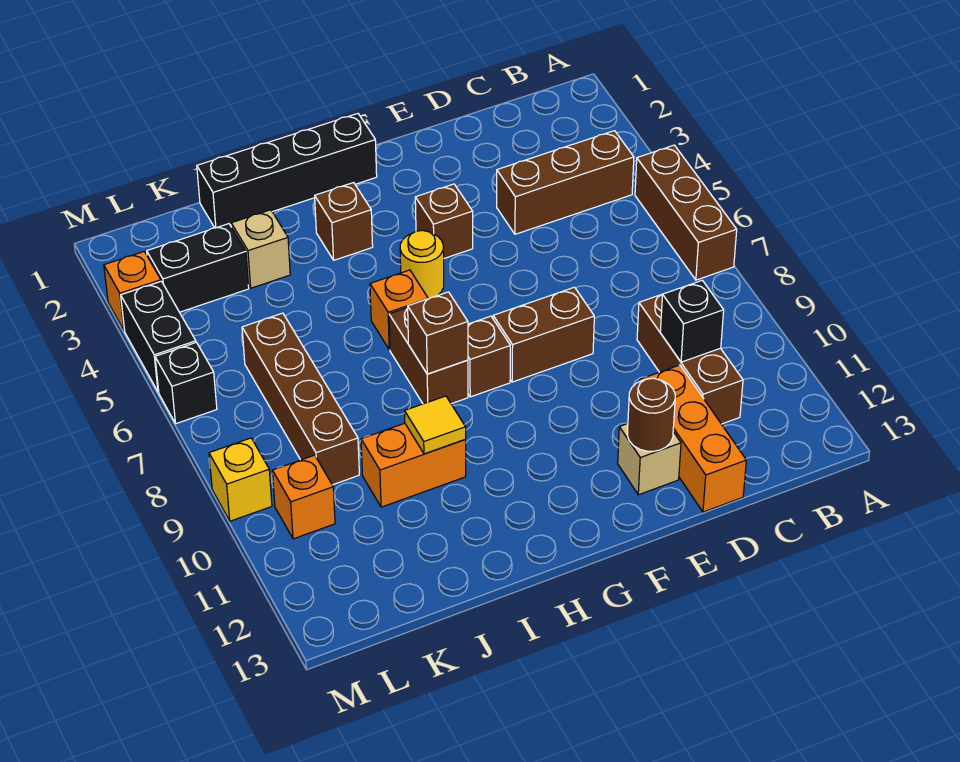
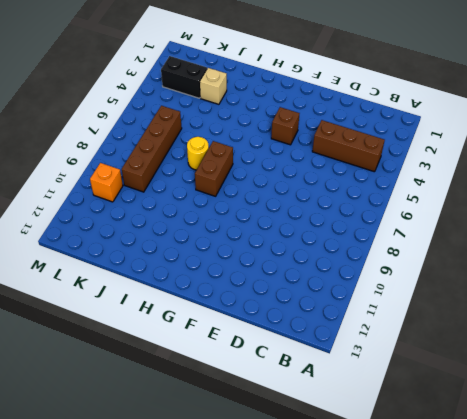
yellow 1x1 round brick [187,137,209,170] -> yellow 1x1 round brick moved to [400,230,444,299]
none -> brown 1x3 brick [635,145,737,280]
none -> brown 1x3 brick [637,294,743,424]
none -> orange 1x3 brick [640,365,746,512]

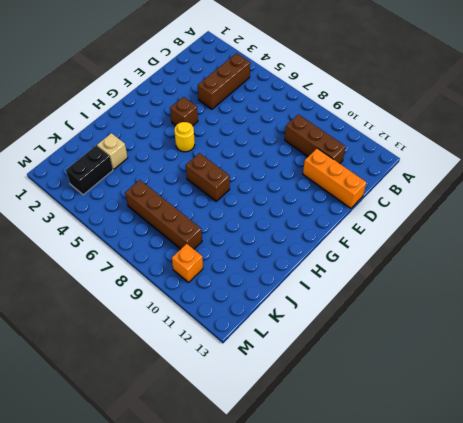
none -> brown 1x3 brick [635,145,737,280]
none -> brown 1x2 brick [493,287,594,382]
none -> tan 1x1 brick [618,424,681,495]

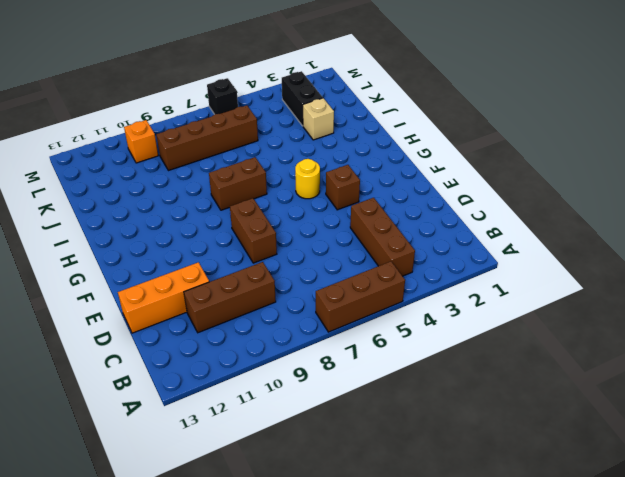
none -> tan 1x1 brick [618,424,681,495]
none -> black 1x4 brick [197,114,377,228]
none -> brown 1x1 brick [468,316,510,397]

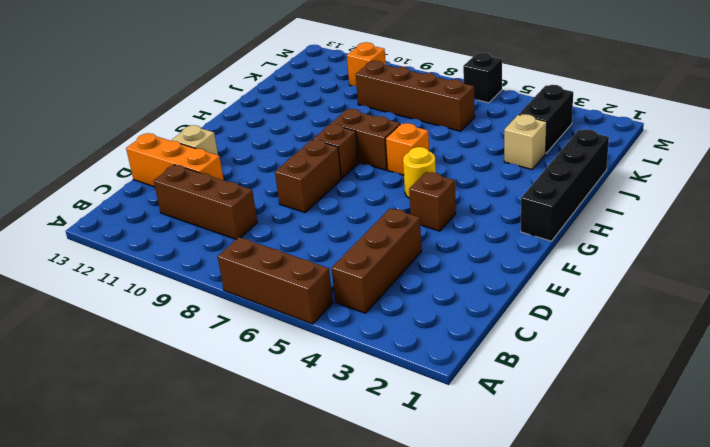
none -> brown 1x1 brick [315,183,373,260]
none -> orange 1x2 brick [361,423,466,507]
none -> orange 1x1 brick [104,252,161,331]

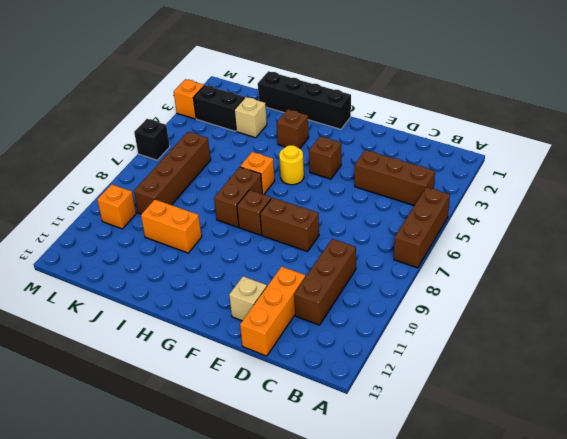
none -> black 1x2 brick [121,281,196,392]
none -> yellow 1x1 brick [209,438,272,521]
none -> black 1x1 brick [660,280,724,362]

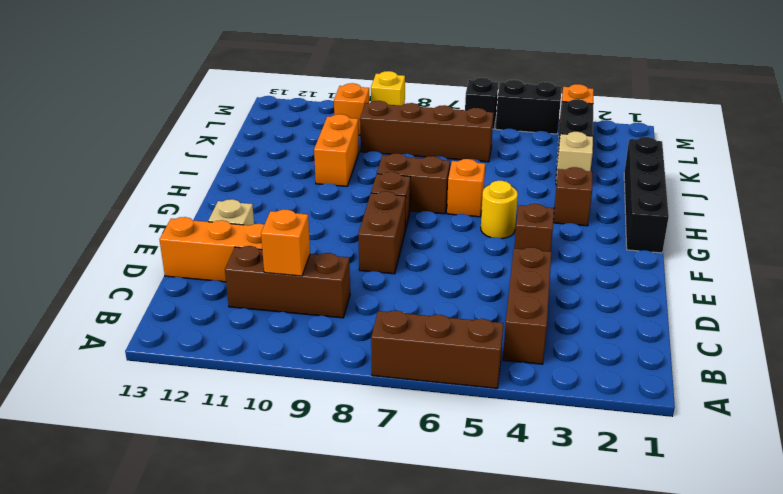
orange 1x1 brick [261,210,310,276] -> black 1x1 brick [660,280,724,362]
none -> brown 1x1 round brick [628,378,675,451]
none -> brown 1x1 brick [408,292,468,374]
none -> yellow 1x1 tile [405,396,466,454]

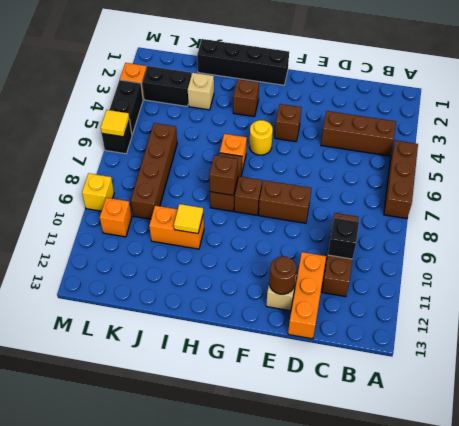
yellow 1x1 tile [101,110,129,137] -> none

